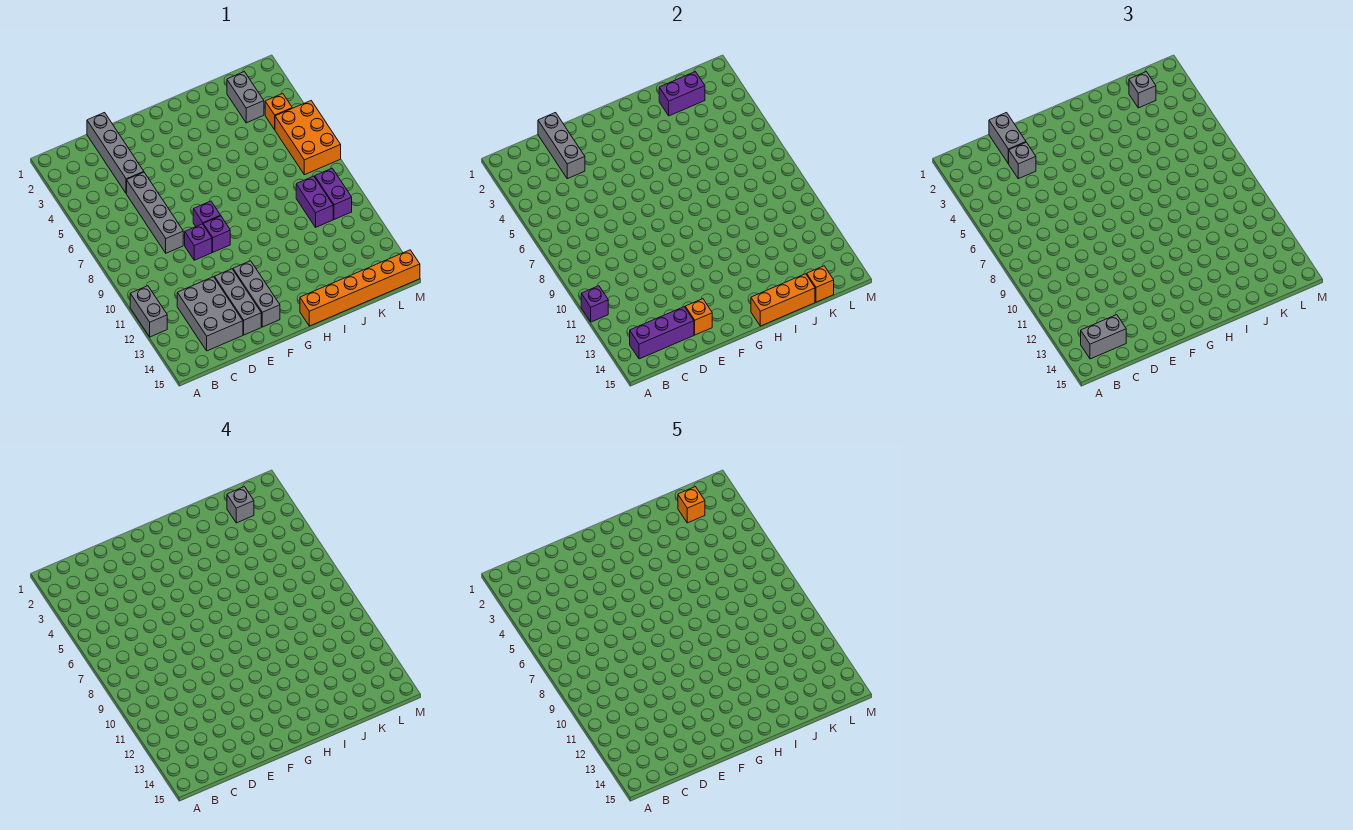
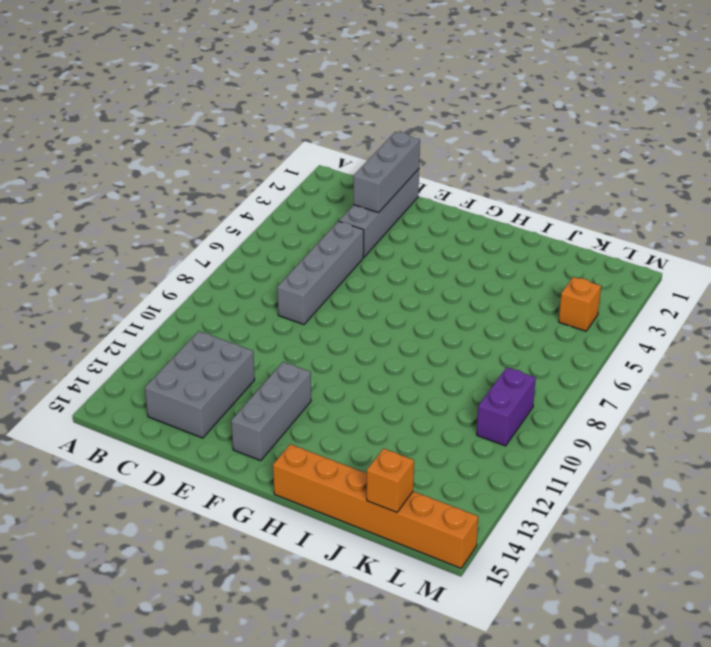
none -> grey 1x2 brick [130,286,167,337]
none -> purple 1x1 brick [185,224,212,260]
none -> grey 1x3 brick [215,269,261,335]

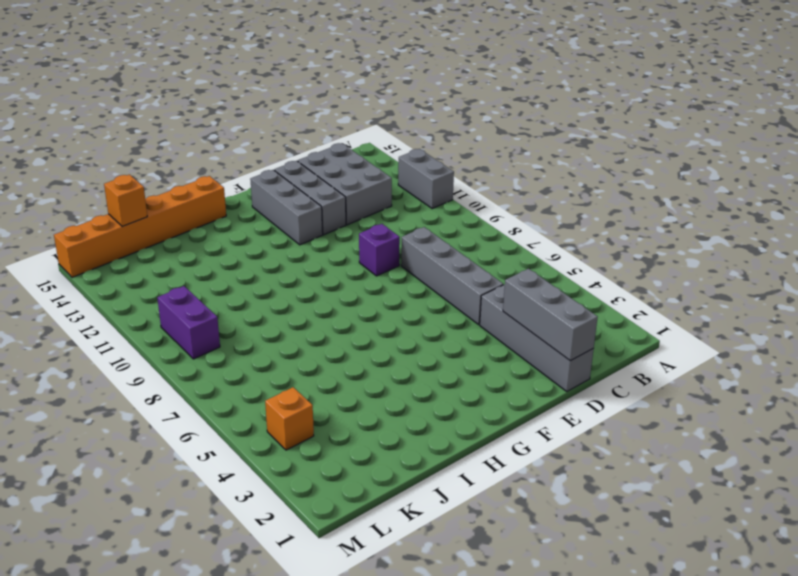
none -> purple 1x1 brick [193,201,221,226]
none -> purple 1x1 brick [203,216,230,252]
none -> grey 1x2 brick [227,72,264,123]

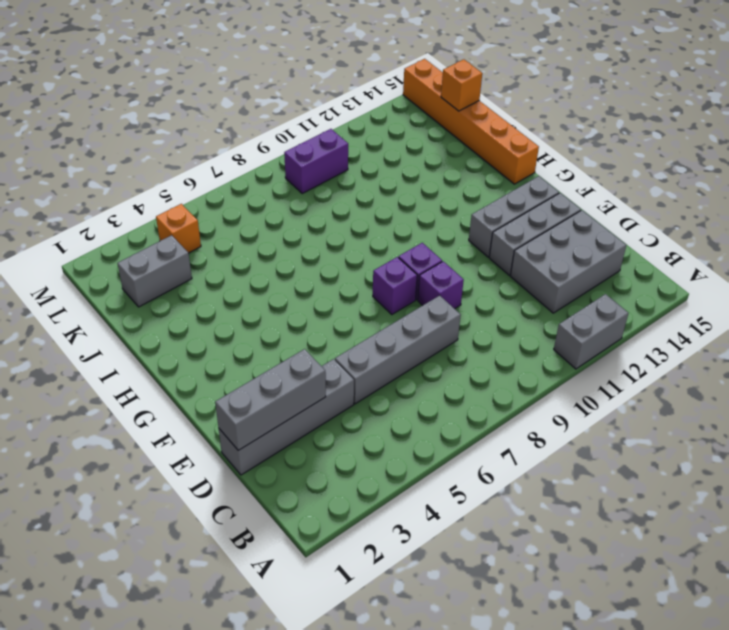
none -> purple 1x2 brick [296,176,333,227]
none -> orange 2x3 brick [275,101,341,175]
none -> purple 1x1 brick [581,286,608,322]

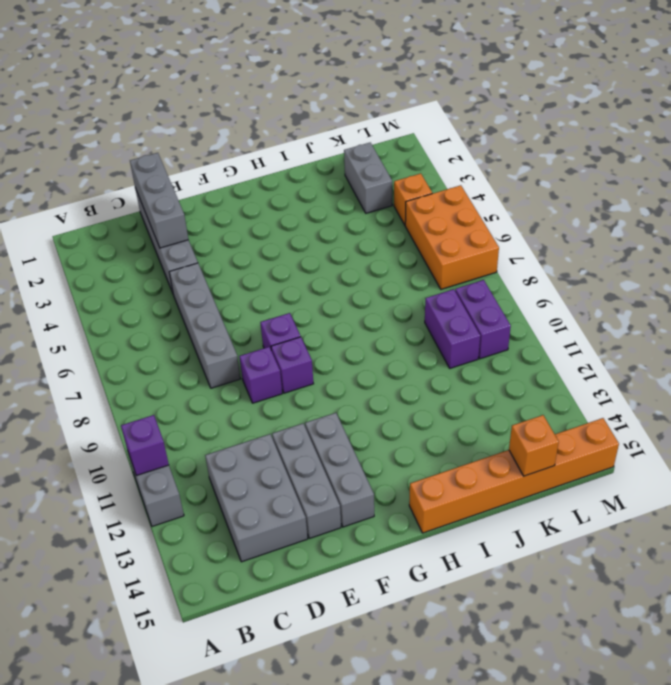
none -> purple 1x3 brick [630,307,694,359]
none -> orange 1x1 brick [685,299,712,335]
none -> orange 1x3 brick [751,274,815,326]

